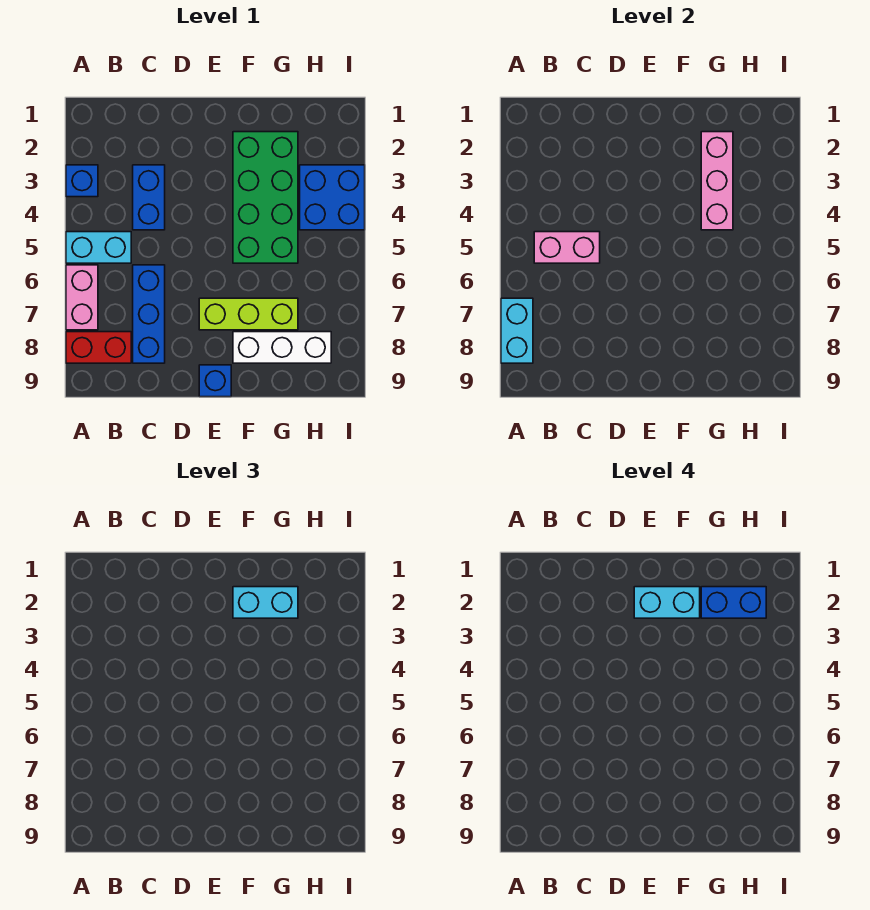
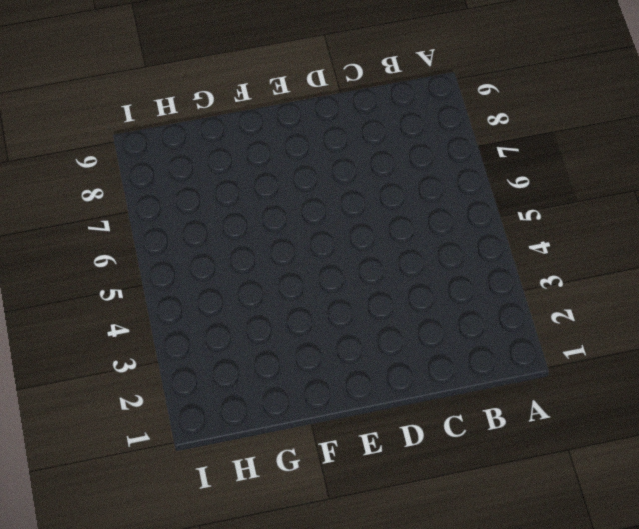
none -> blue 1x1 brick [66,165,98,197]
none -> cyan 1x2 brick [66,232,131,263]
none -> pink 1x2 brick [66,265,98,330]

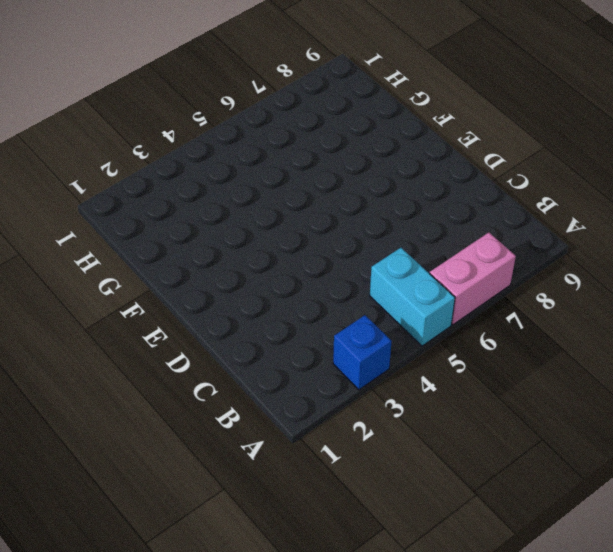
none -> red 1x2 brick [66,332,131,363]
none -> blue 1x2 brick [133,165,165,230]
none -> blue 1x3 brick [133,265,165,363]

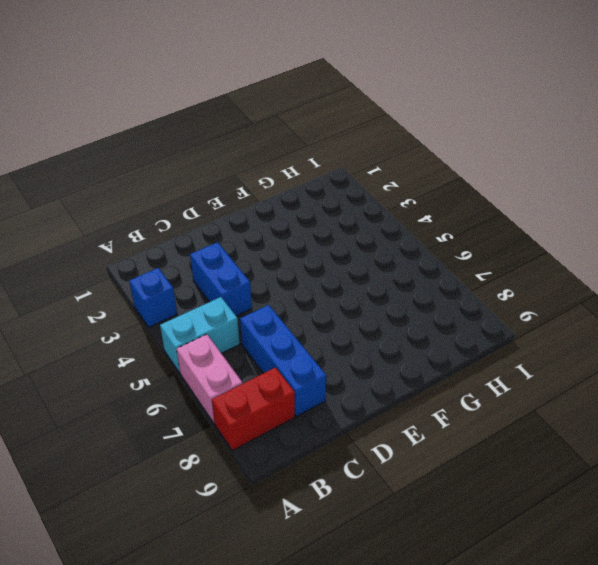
none -> lime 1x3 brick [199,298,298,330]
none -> blue 1x1 brick [199,365,231,397]
none -> green 2x4 brick [233,132,298,263]

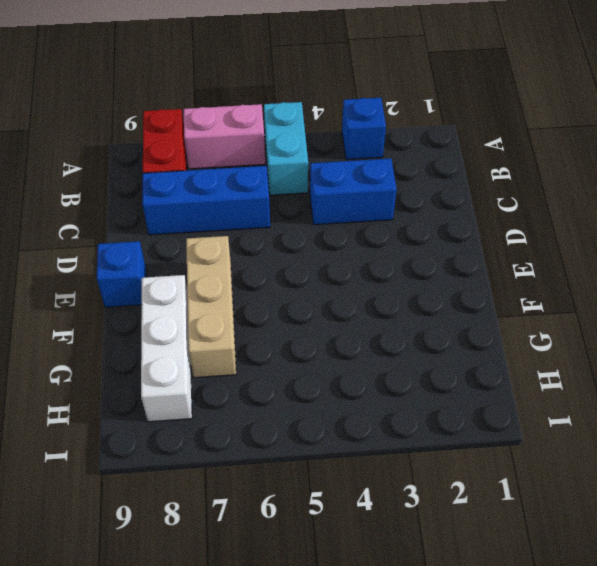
tan 1x3 brick [186,236,236,378] -> lime 1x3 brick [199,298,298,330]
none -> green 2x4 brick [233,132,298,263]
none -> blue 2x2 brick [300,165,365,230]
none -> cyan 1x2 brick [501,298,533,363]

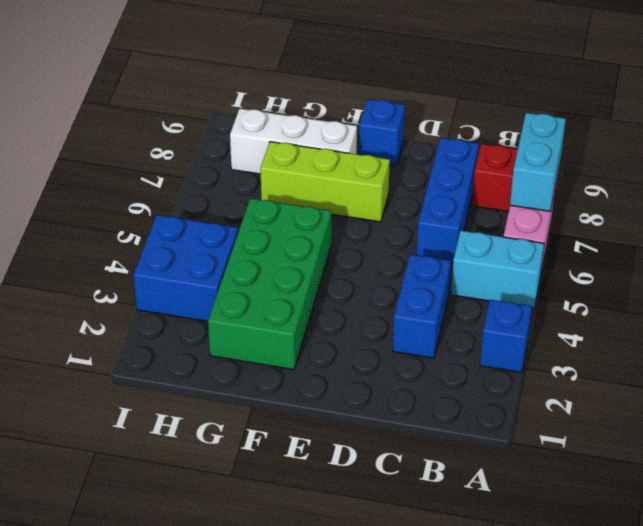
none -> pink 1x2 brick [534,232,600,263]
none -> pink 1x3 brick [701,132,733,230]
none -> cyan 1x2 brick [233,587,298,618]

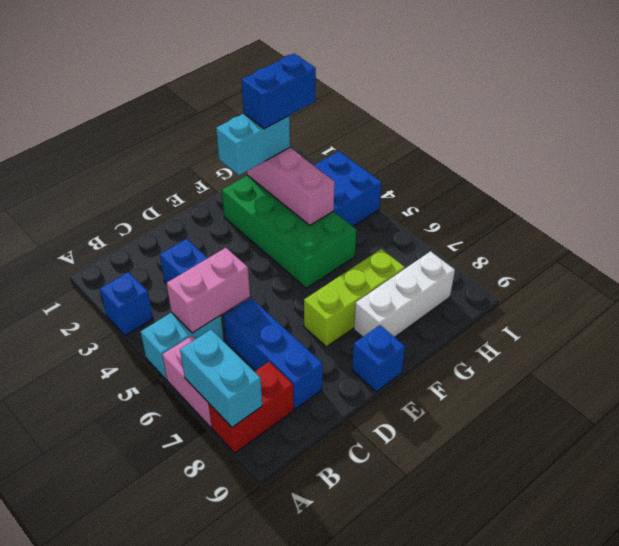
none -> cyan 1x2 brick [634,587,700,618]

